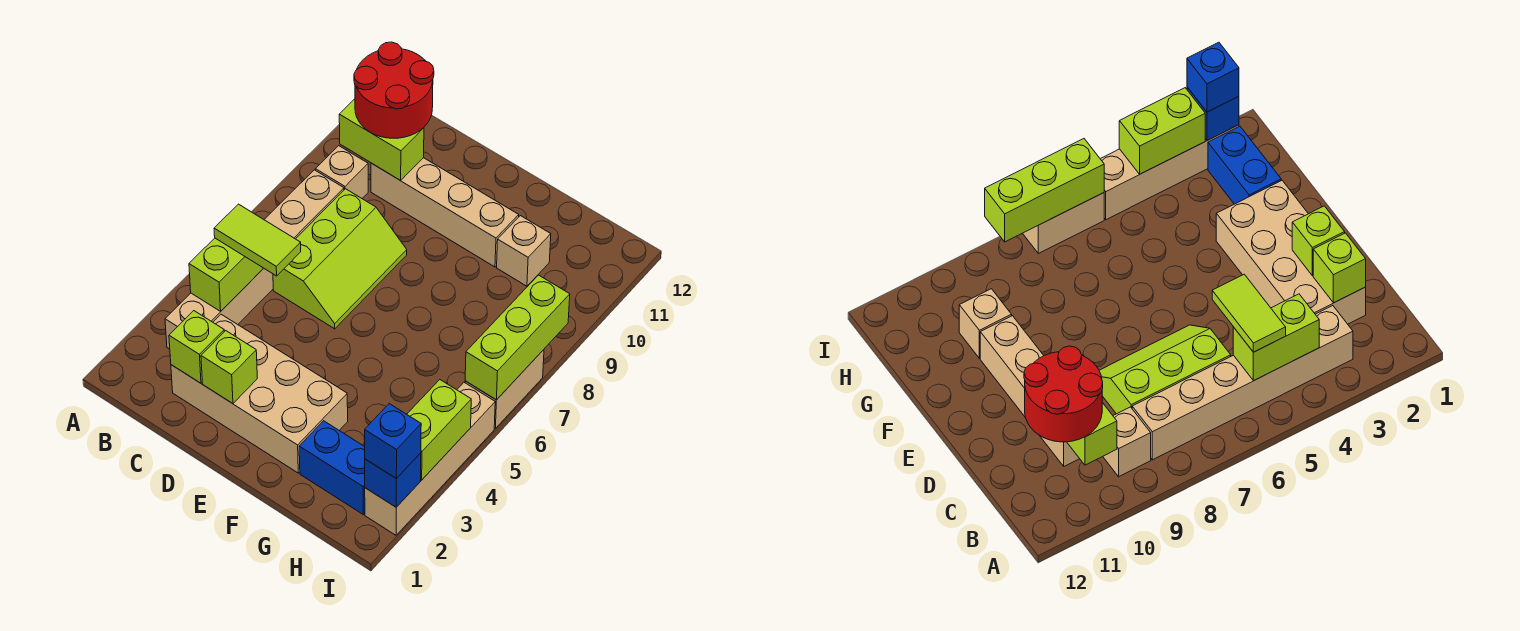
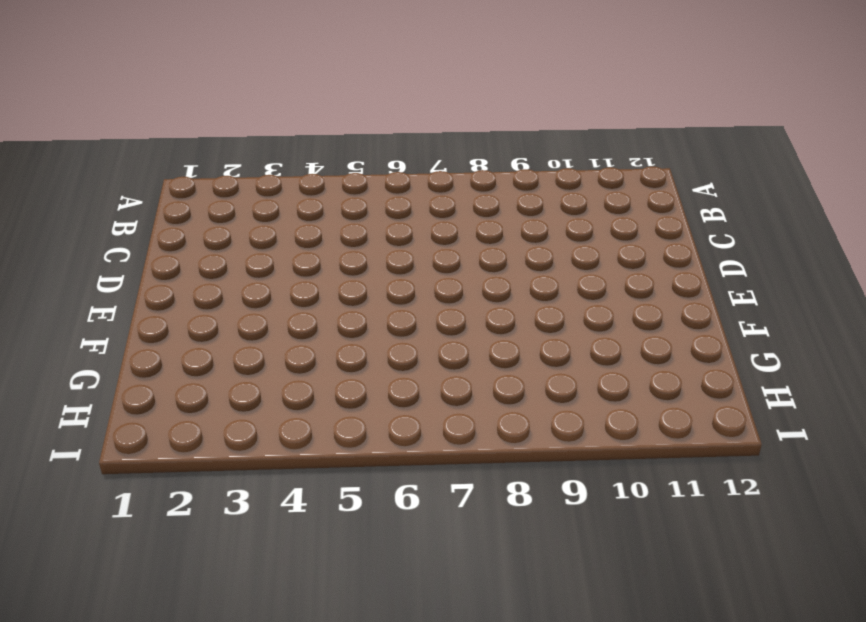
none -> tan 1x6 brick [165,170,344,349]
none -> tan 1x1 brick [315,146,368,198]
none -> tan 2x4 brick [171,314,348,473]

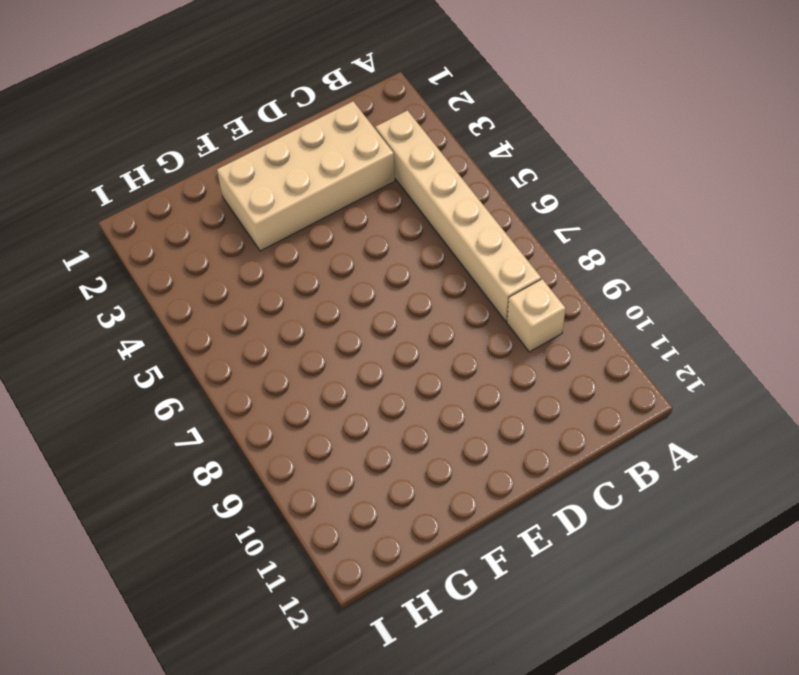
none -> lime 2x3 slope [273,189,407,329]
none -> tan 1x4 brick [371,158,519,267]
none -> blue 1x2 brick [299,421,365,514]

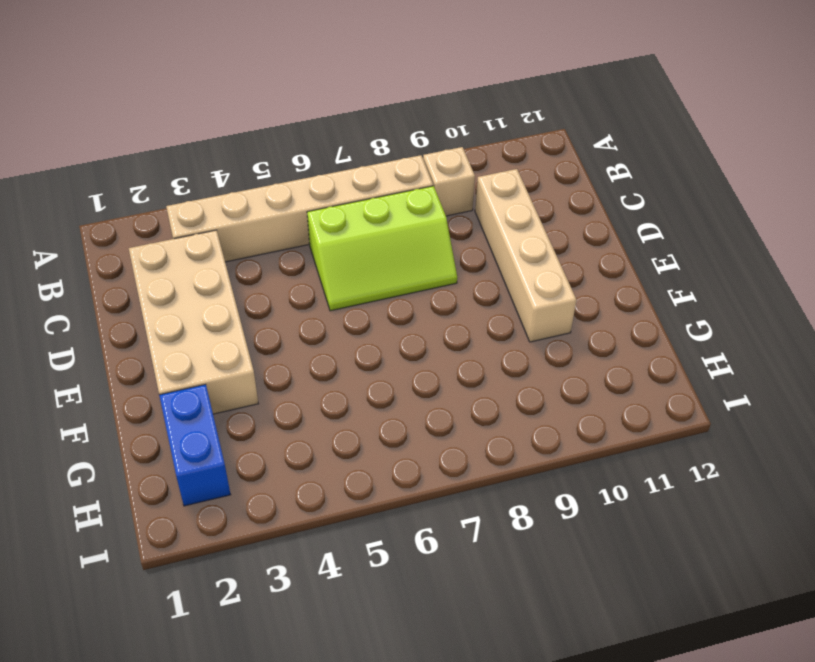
none -> tan 1x1 brick [497,216,551,286]
none -> tan 1x4 brick [365,383,495,535]
none -> tan 1x2 brick [465,350,544,428]

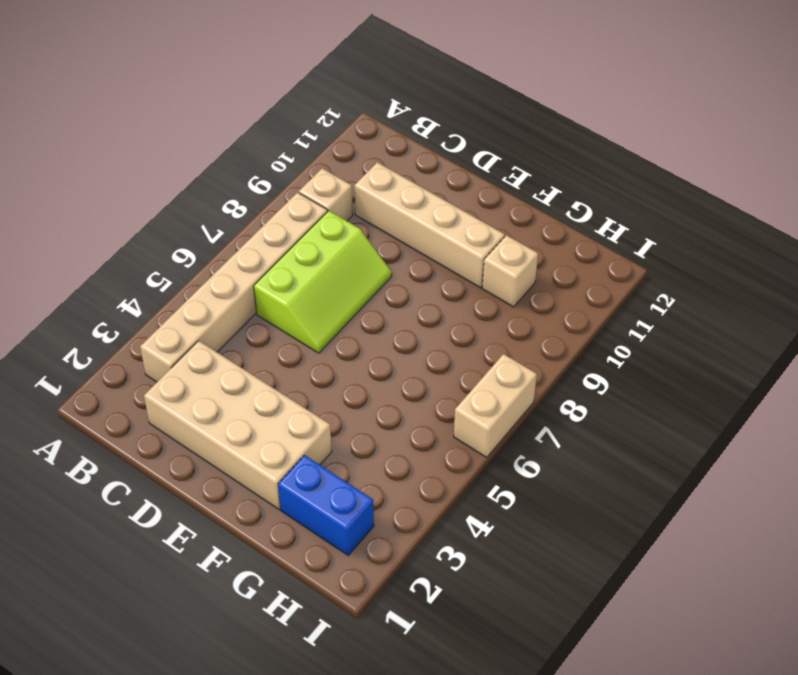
none -> tan 1x4 brick [365,383,495,535]
none -> lime 1x2 brick [189,238,263,311]
none -> lime 1x2 brick [339,99,424,181]

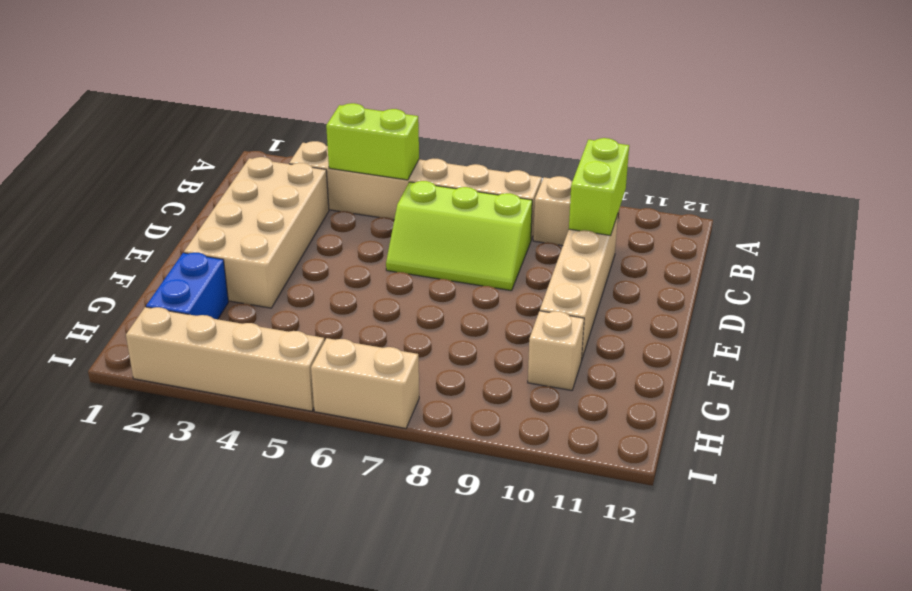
none -> lime 1x1 brick [169,311,224,383]
none -> lime 1x1 brick [201,331,257,404]
none -> blue 1x1 brick [365,453,421,507]

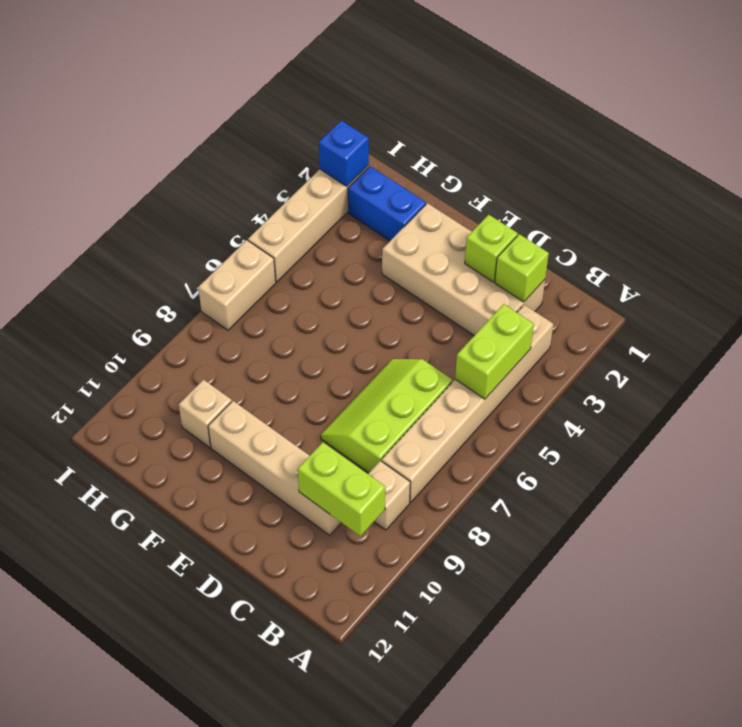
none -> lime 1x2 brick [407,380,471,480]
none -> lime 1x3 brick [465,275,570,400]
none -> lime 1x2 tile [214,204,301,276]

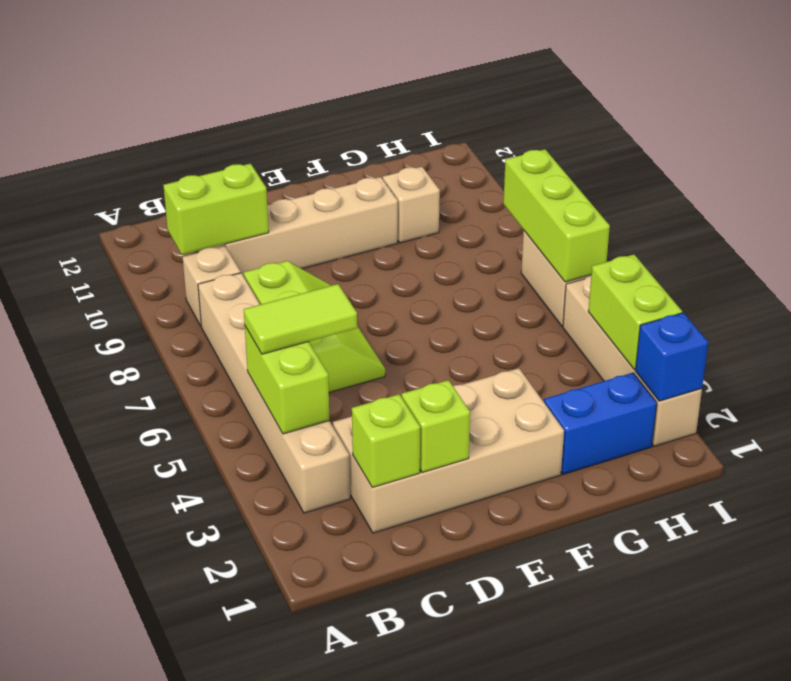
none -> red 2x2 round brick [354,42,434,138]
none -> blue 1x1 brick [365,404,421,479]

